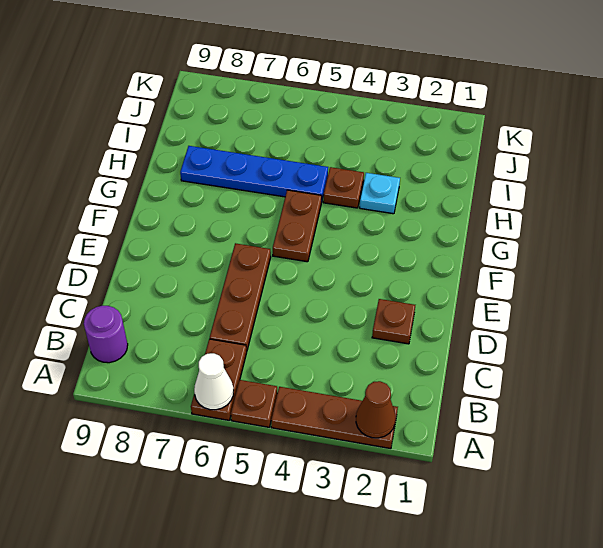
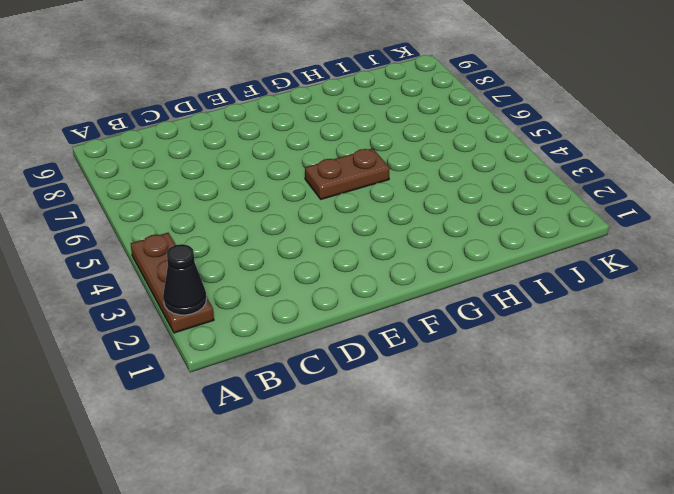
black 1x1 cone [163,244,207,315] -> brown 1x1 cone [356,381,395,438]
none -> brown 1x1 plate [231,380,277,427]
none -> brown 1x2 plate [191,339,247,420]
none -> purple 1x1 round brick [84,306,128,363]

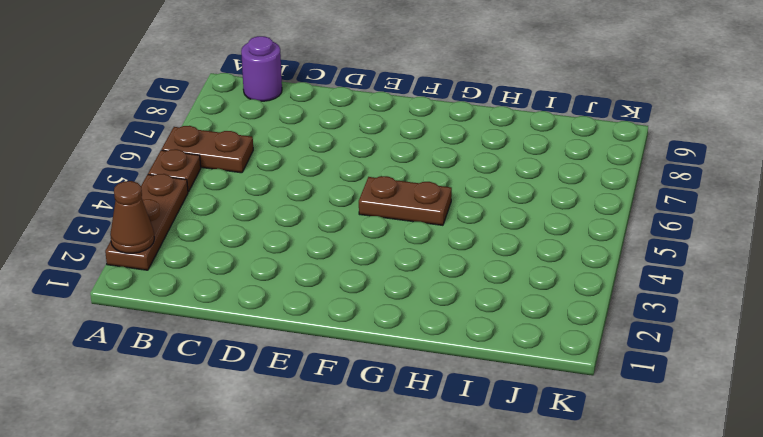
none -> brown 1x3 plate [210,243,271,351]
none -> brown 1x1 plate [372,299,415,344]
none -> cyan 1x1 plate [360,173,400,214]

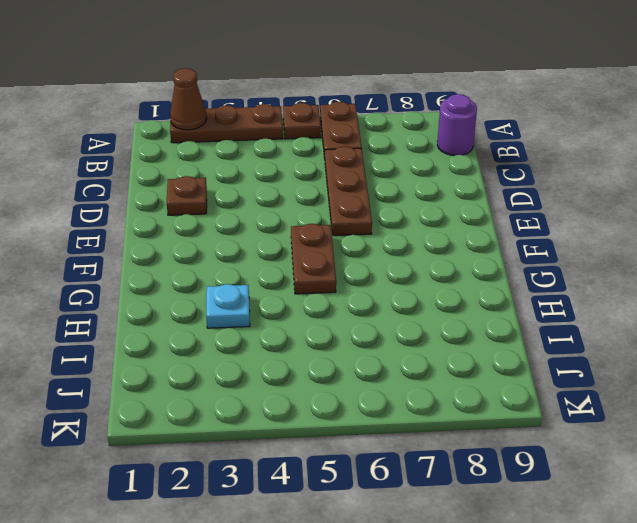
none -> brown 1x1 plate [323,167,364,208]
none -> blue 1x4 plate [180,146,328,202]
none -> white 1x1 cone [194,353,234,410]

